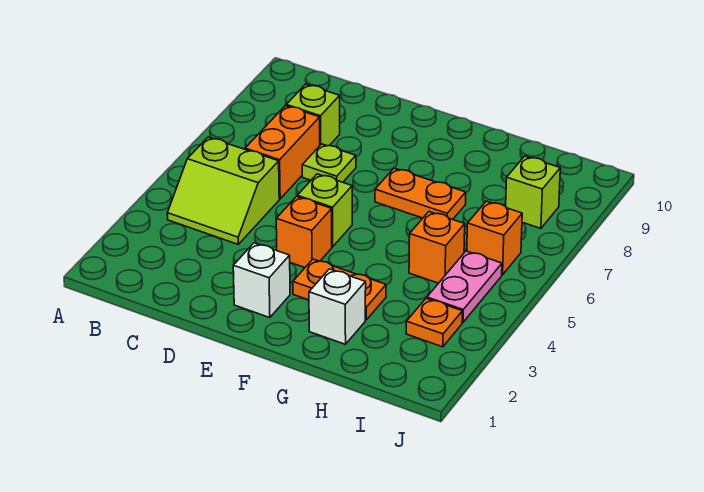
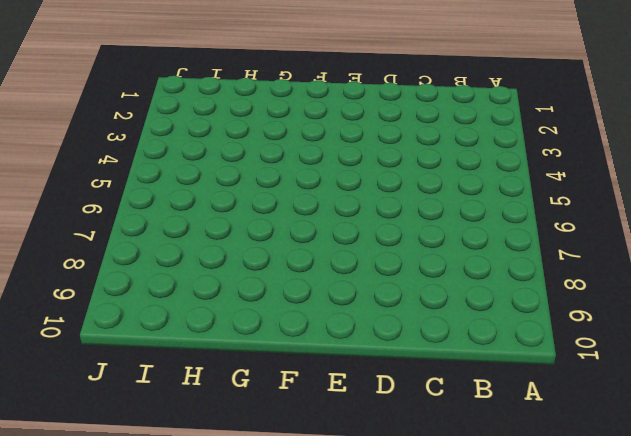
none -> lime 2x2 slope [167,137,279,244]
none -> orange 1x2 brick [245,106,320,199]
none -> lime 1x1 brick [286,84,340,146]

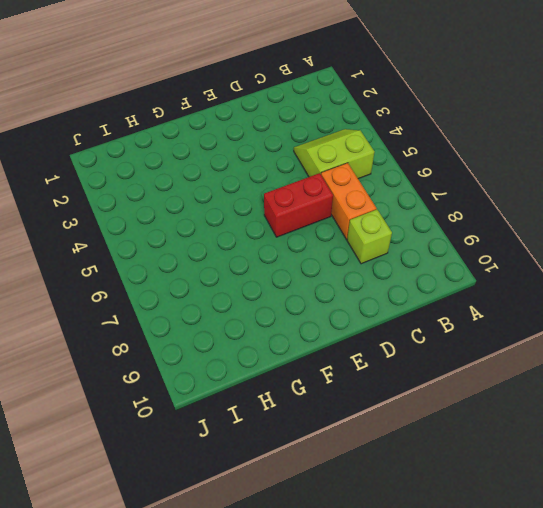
red 1x2 brick [264,173,333,237] -> none
none -> lime 1x1 plate [302,144,356,182]
none -> white 1x1 brick [233,243,290,318]
none -> orange 1x1 brick [276,197,332,268]

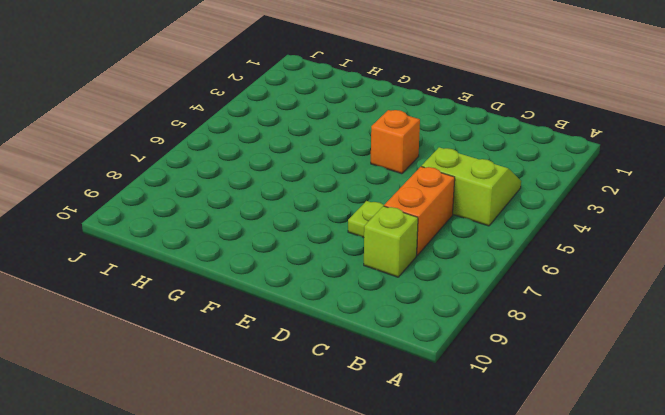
none -> white 1x1 brick [233,243,290,318]
none -> lime 1x1 brick [297,174,352,247]
none -> orange 1x2 plate [293,259,386,320]

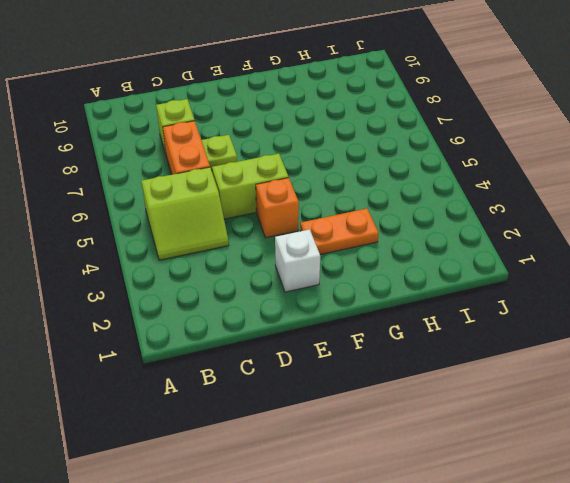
lime 1x2 brick [212,154,288,219] -> lime 1x1 brick [297,174,352,247]
none -> orange 1x2 plate [375,168,466,219]
none -> white 1x1 brick [309,269,366,344]
none -> orange 1x1 brick [409,212,465,283]

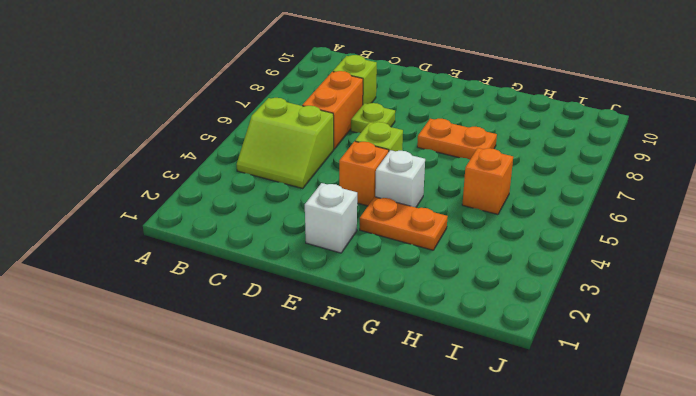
white 1x1 brick [375,150,425,207] -> white 1x1 brick moved to [309,269,366,344]
none -> orange 1x1 plate [406,298,462,347]
none -> pink 1x2 plate [427,251,502,322]
none -> orange 1x1 brick [467,201,522,275]

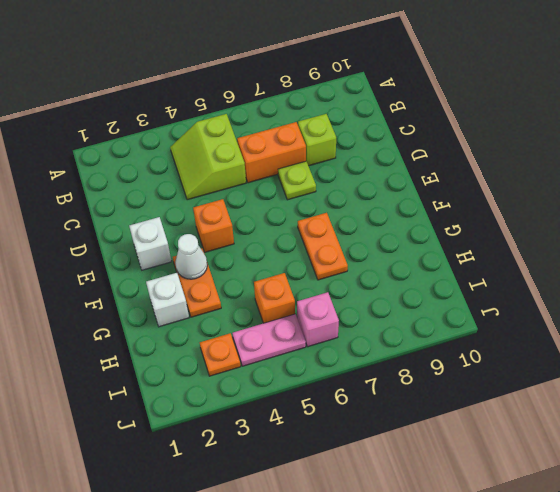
white 1x1 cone [175,234,207,279] -> none
pink 1x1 brick [297,292,339,347] -> orange 1x1 brick [467,201,522,275]
none -> lime 1x1 brick [297,174,352,247]
none -> lime 1x1 brick [506,156,560,228]

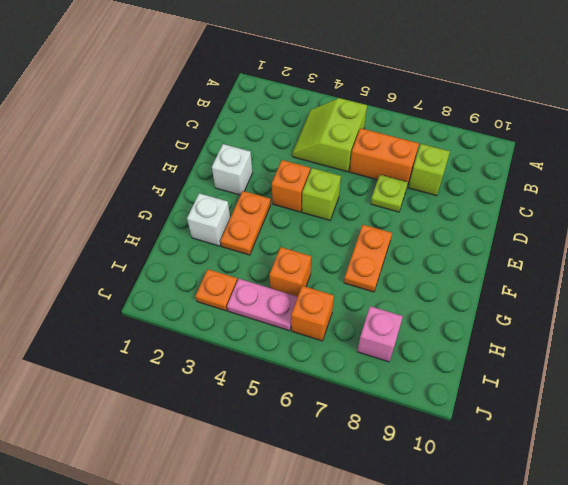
pink 1x1 brick [357,306,403,362] -> lime 1x1 brick [506,156,560,228]

